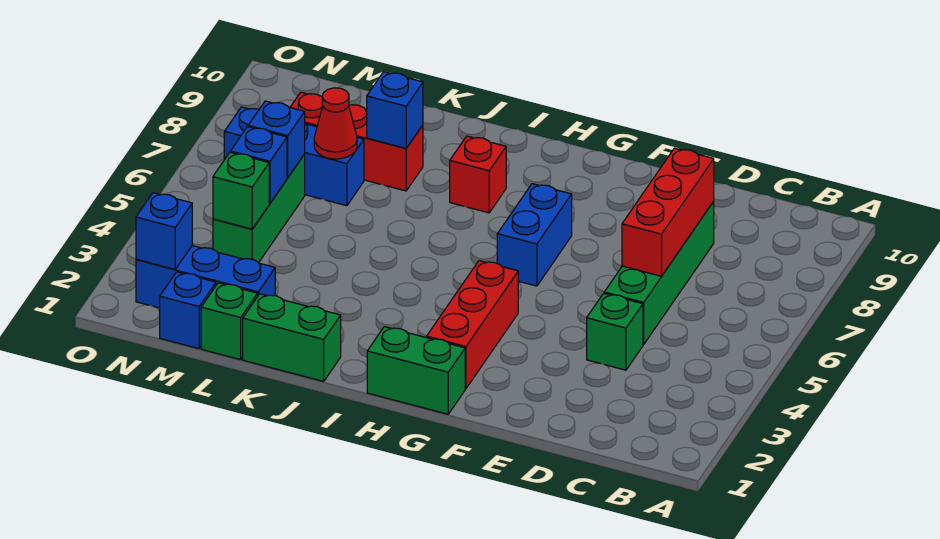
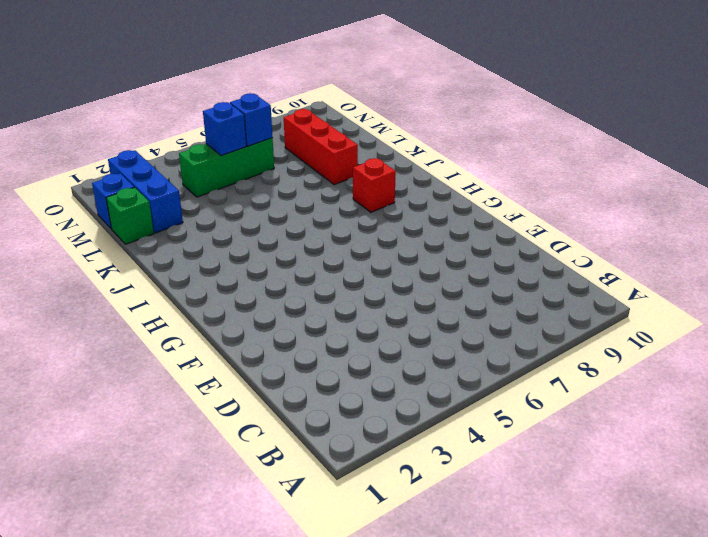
none -> green 1x1 brick [587,293,643,370]
none -> green 1x4 brick [604,201,714,345]
none -> green 1x2 brick [367,327,465,414]

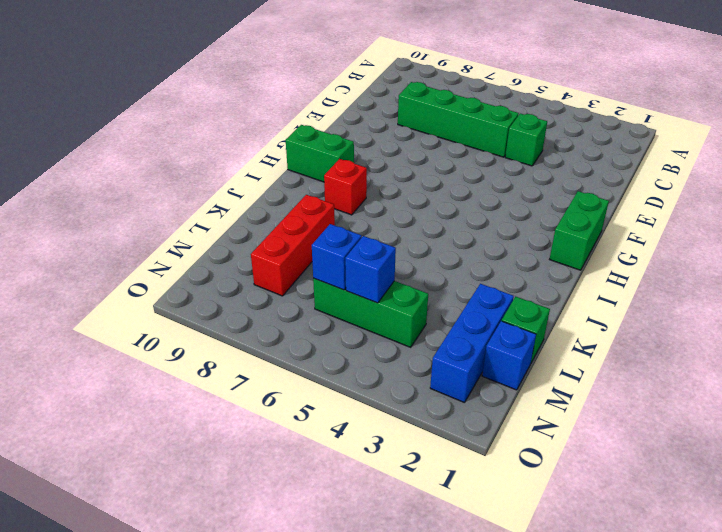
green 1x2 brick [286,125,354,182] -> green 1x2 brick turned to [243,294,341,381]
none -> red 1x3 brick [427,261,518,389]
none -> blue 1x2 brick [497,184,572,286]
none -> blue 1x3 brick [224,107,364,206]

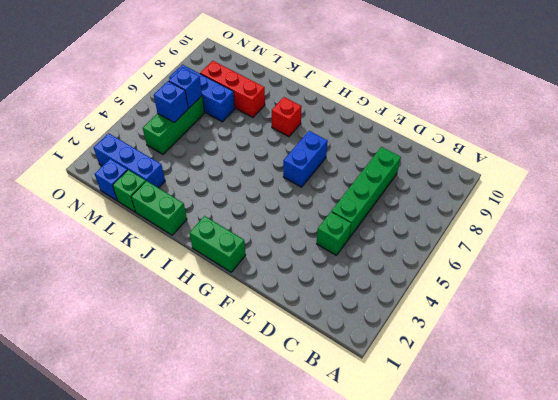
none -> red 1x3 brick [427,261,518,389]
none -> red 1x3 brick [622,148,714,276]
none -> blue 1x1 brick [367,72,423,148]

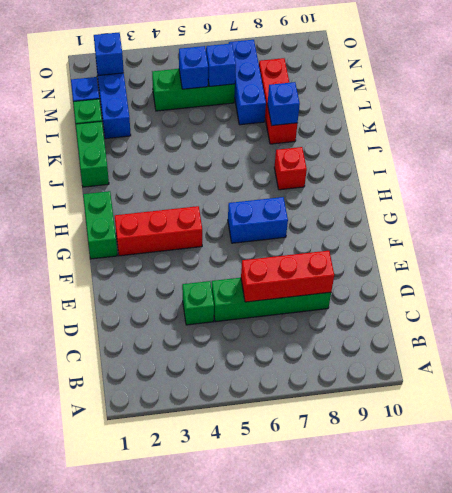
none -> red 1x1 cone [314,88,357,159]
none -> green 1x1 brick [213,152,269,229]

